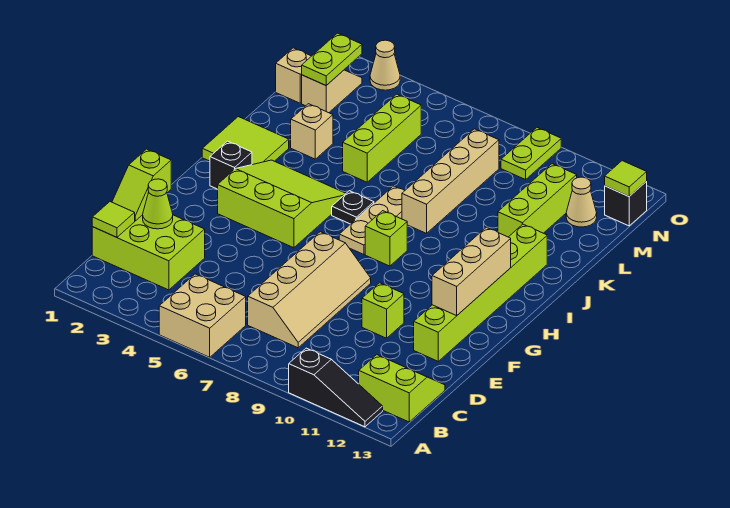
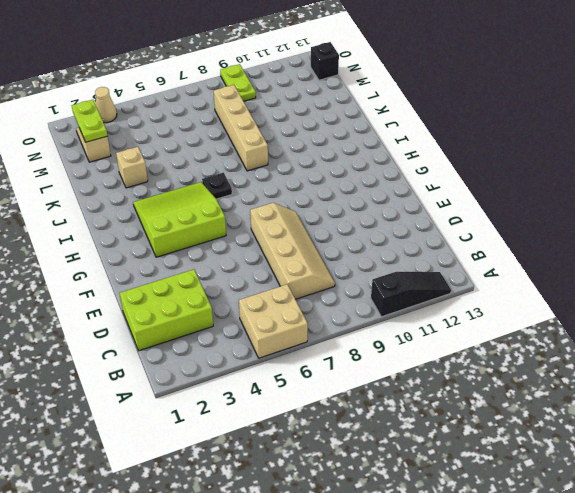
none -> lime 2x2 slope [359,355,445,422]
none -> lime 1x1 brick [362,283,404,338]
none -> lime 1x6 brick [414,224,547,361]

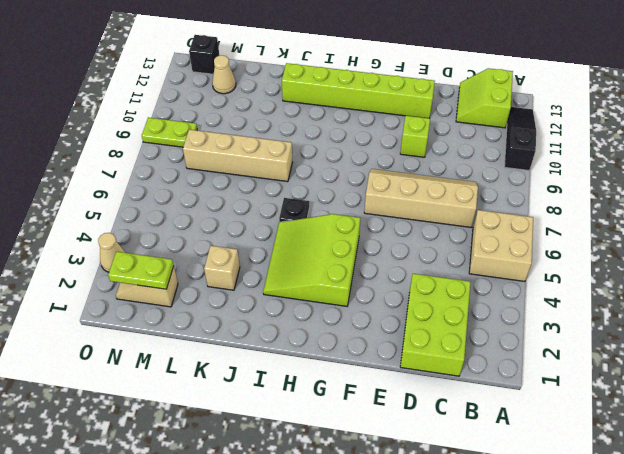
none -> black 1x1 brick [210,141,252,189]
none -> tan 1x3 plate [339,186,404,255]
none -> lime 1x1 brick [365,211,407,266]

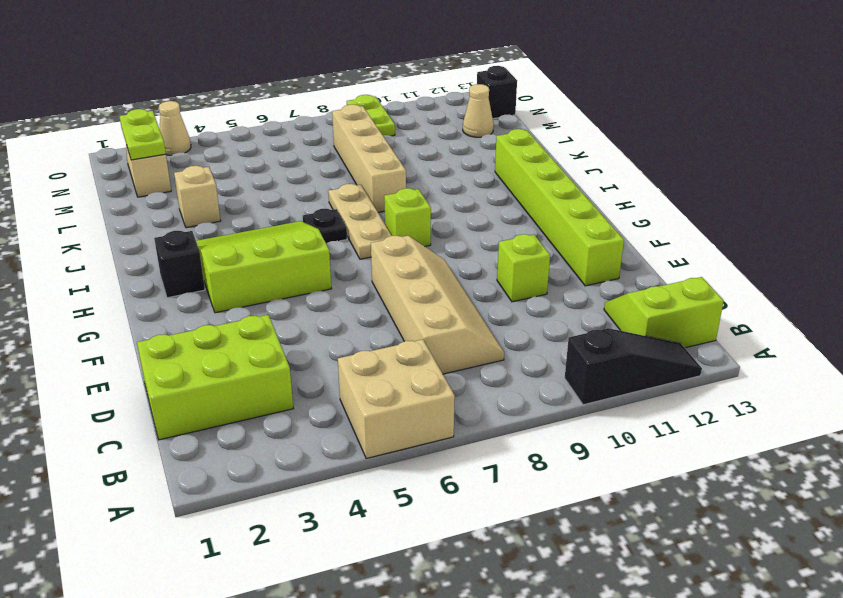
none -> lime 2x2 tile [202,117,289,165]
none -> lime 1x3 brick [343,94,421,182]
none -> lime 1x3 brick [498,164,577,237]

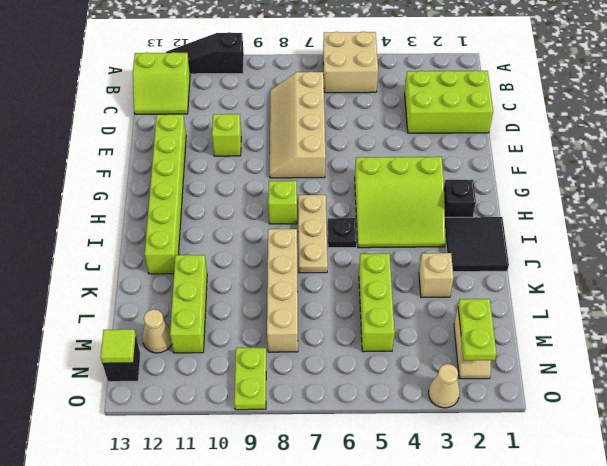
black 2x2 tile [445,217,509,272] -> lime 2x2 tile [202,117,289,165]
none -> tan 1x1 brick [276,48,311,103]
none -> lime 1x1 tile [92,202,135,237]
none -> lime 1x2 slope [112,149,171,221]

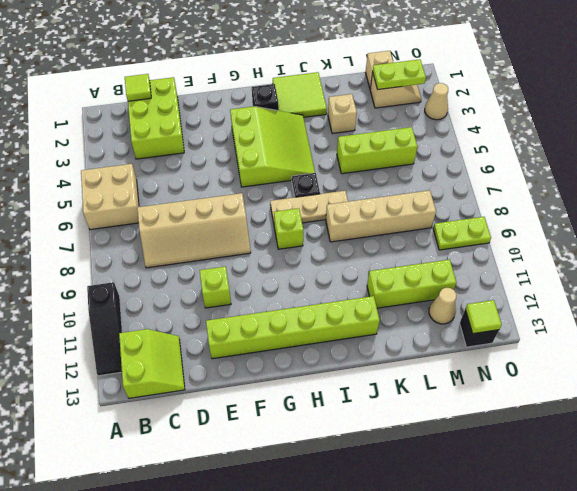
none -> lime 1x2 slope [112,149,171,221]
none -> lime 1x1 cone [143,179,173,229]
none -> tan 1x3 brick [432,227,511,316]

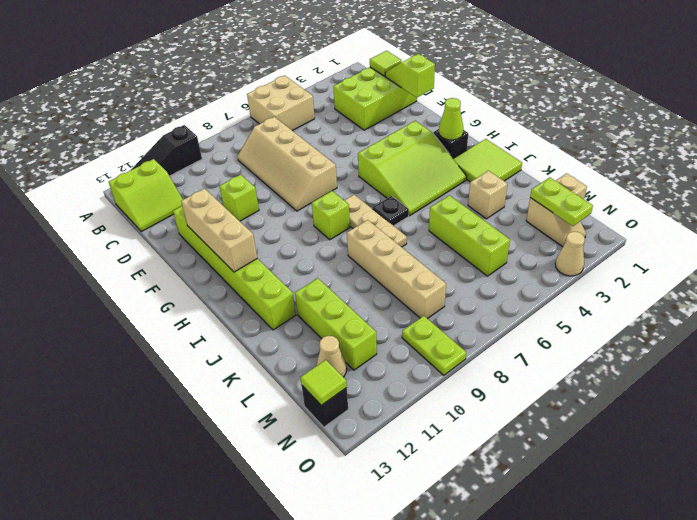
lime 1x1 cone [439,98,463,140] -> lime 1x1 cone moved to [143,179,173,229]

